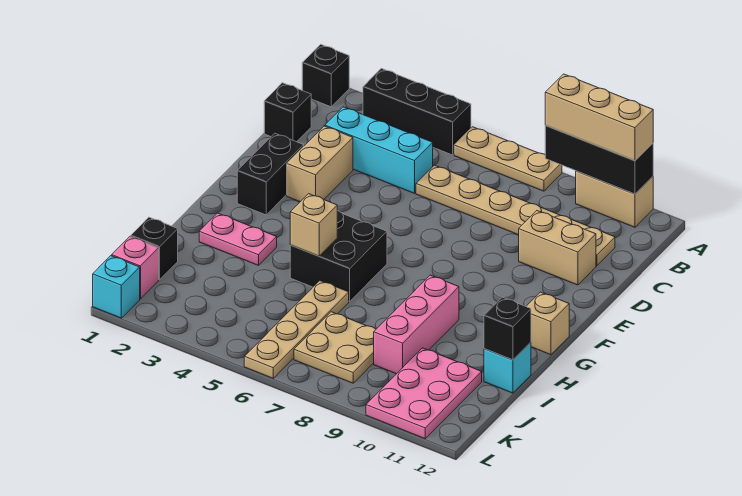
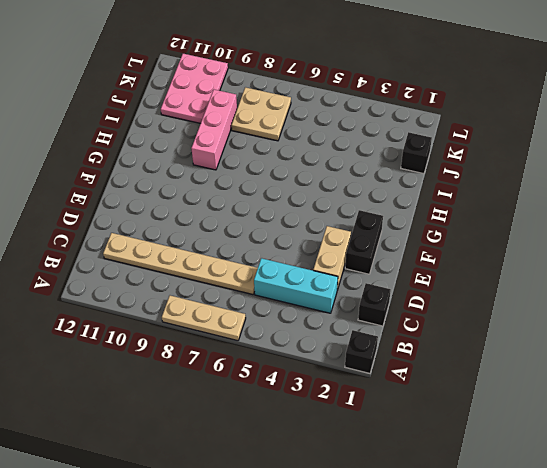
none -> black 1x3 brick [363,68,471,155]
none -> tan 1x2 brick [576,171,653,227]
none -> tan 1x2 brick [519,211,596,285]

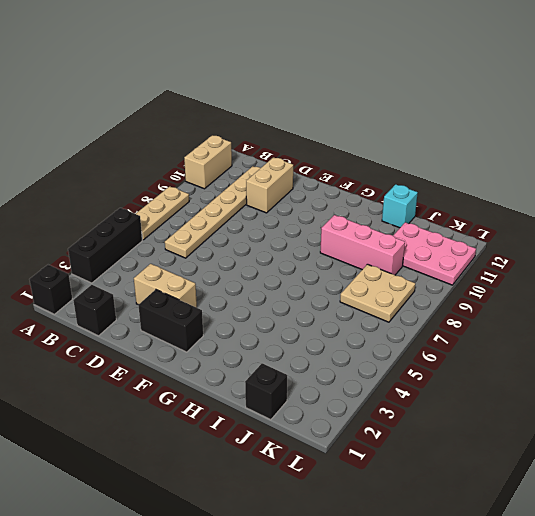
none -> cyan 1x3 brick [325,107,433,193]
none -> black 2x2 brick [290,211,387,302]
none -> tan 1x1 brick [526,292,569,355]

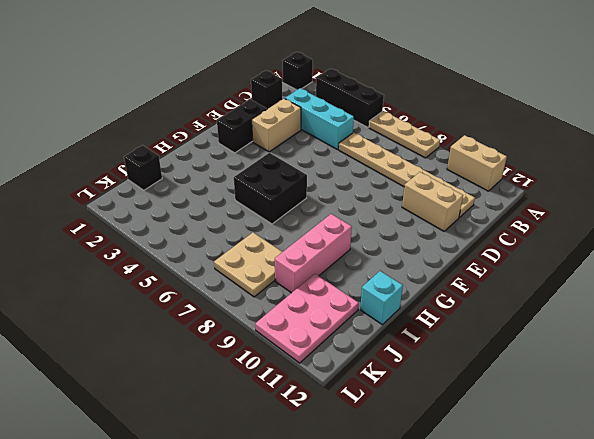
none -> tan 1x1 brick [526,292,569,355]
none -> pink 1x2 plate [199,213,277,265]
none -> tan 1x4 plate [244,281,349,378]

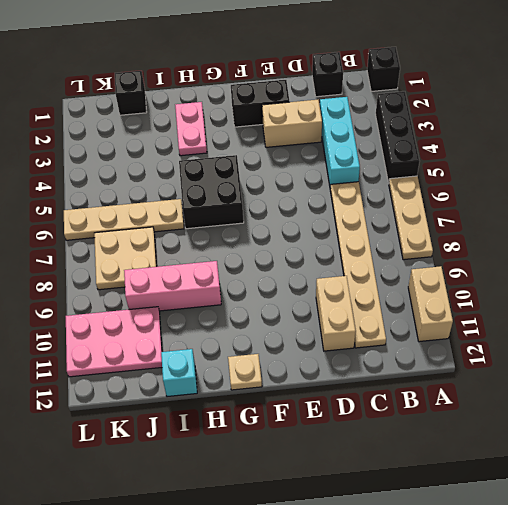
tan 1x1 plate [228,354,262,390] -> tan 1x1 brick [526,292,569,355]
none -> pink 1x1 brick [112,236,159,299]
none -> cyan 1x1 brick [93,256,140,318]
none -> black 1x3 brick [545,126,653,194]

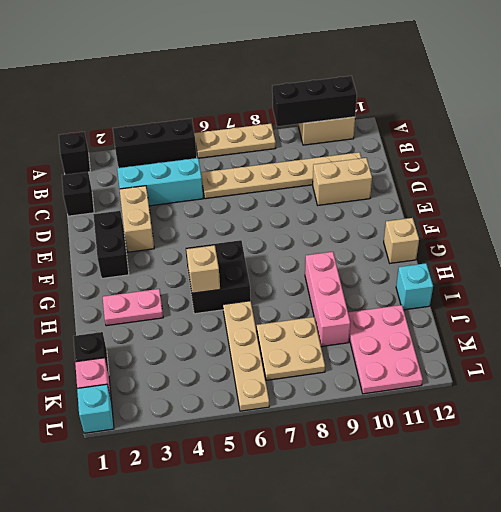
none -> black 1x1 brick [484,297,531,360]
none -> tan 1x3 brick [545,74,653,161]

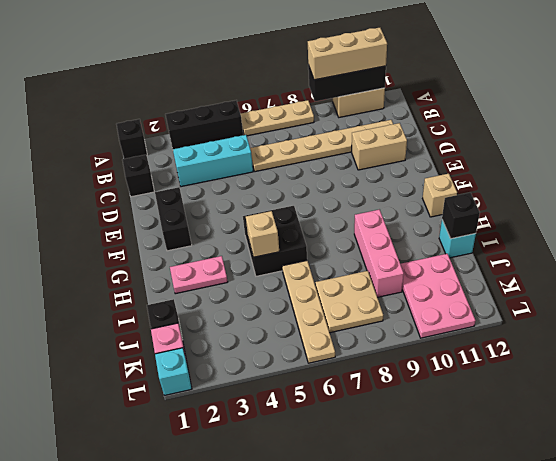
none -> tan 1x2 brick [287,126,353,202]

